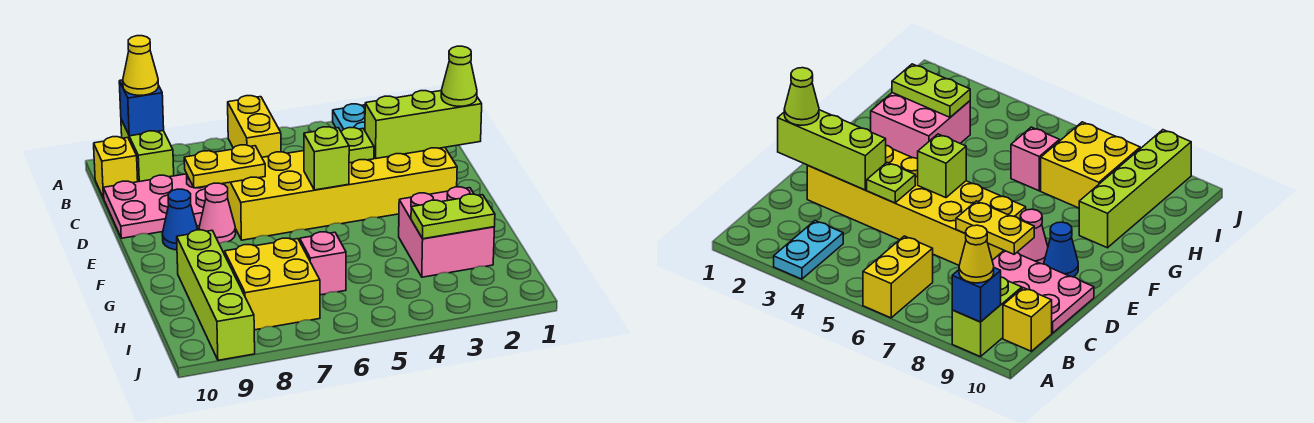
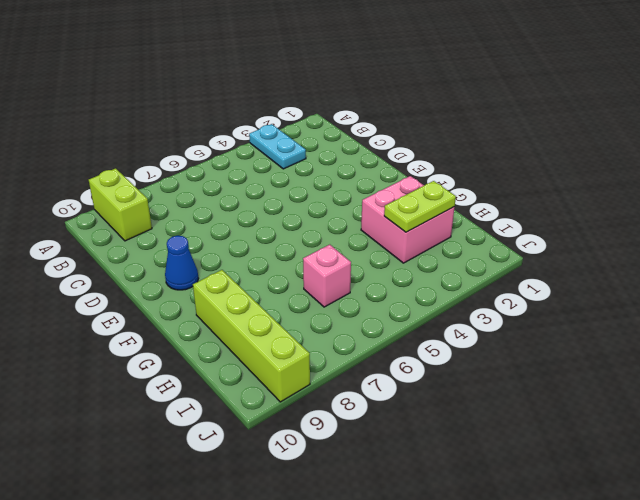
none -> yellow 1x2 brick [228,96,281,157]
none -> yellow 1x1 brick [94,137,138,198]
none -> pink 2x3 plate [103,174,207,238]

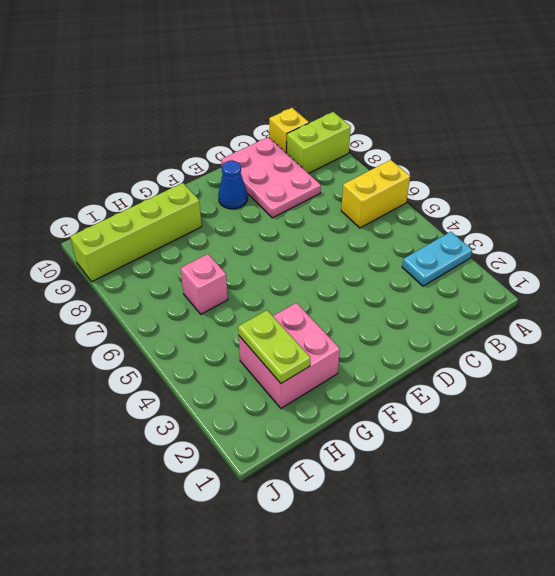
none -> yellow 2x6 brick [223,147,457,240]
none -> pink 1x1 cone [199,183,236,243]
none -> yellow 2x2 brick [225,238,320,330]

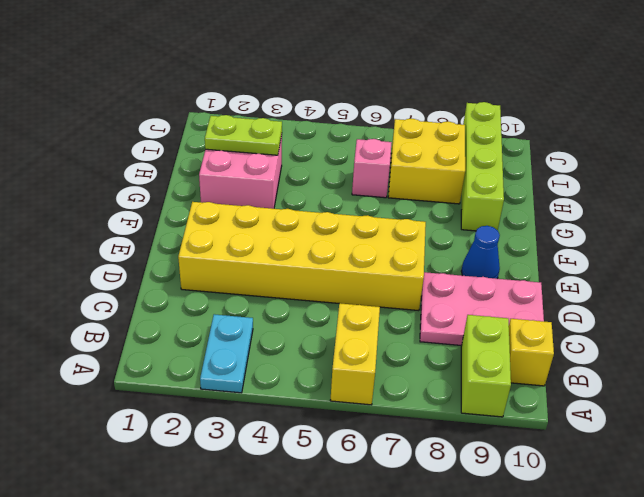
none -> pink 1x1 cone [199,183,236,243]
none -> blue 1x1 brick [119,80,164,136]
none -> lime 1x3 brick [365,91,482,158]

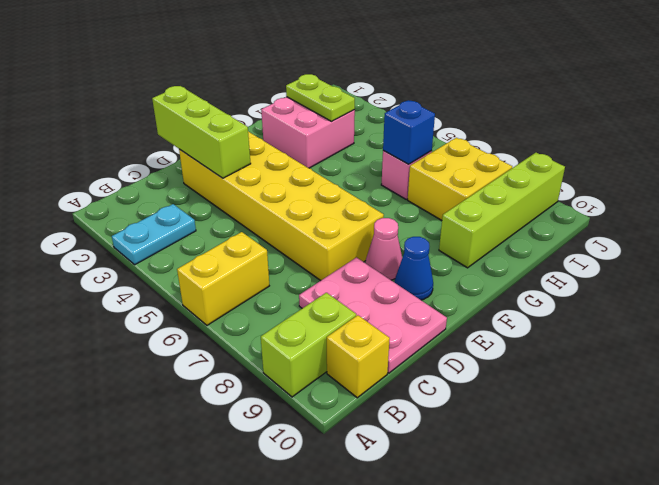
blue 1x1 brick [383,100,435,164] -> blue 1x1 brick moved to [119,80,164,136]
none -> lime 1x1 plate [341,128,374,163]
none -> yellow 1x2 plate [184,145,265,188]
none -> lime 1x1 brick [304,127,349,190]

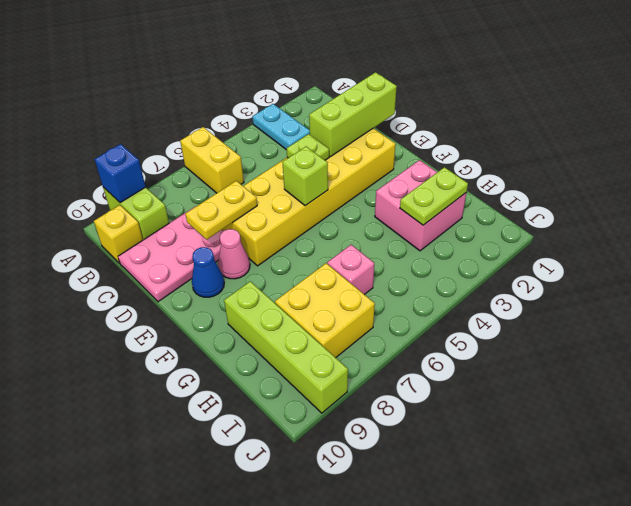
none -> yellow 1x1 cone [123,36,158,95]
none -> lime 1x1 cone [441,46,477,106]

